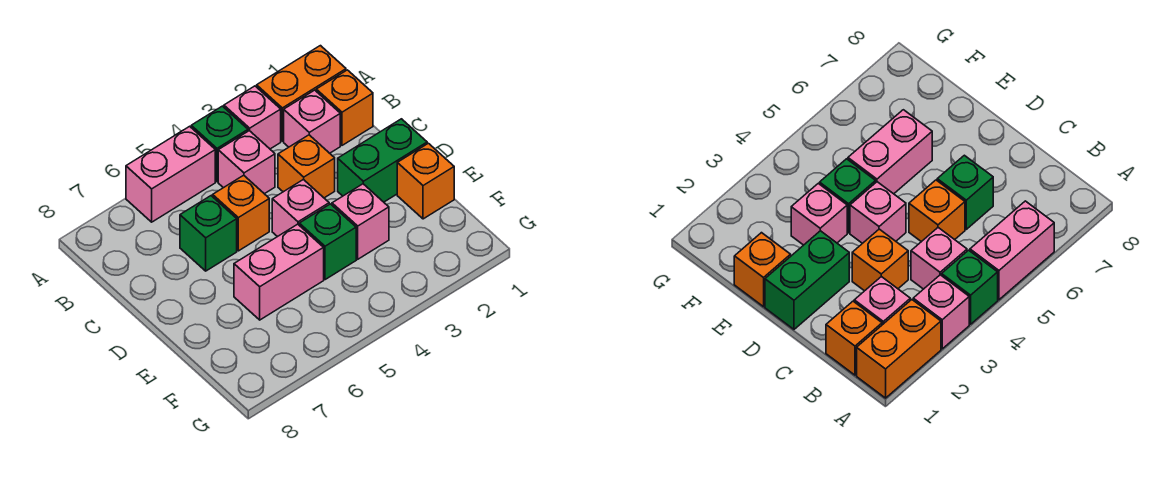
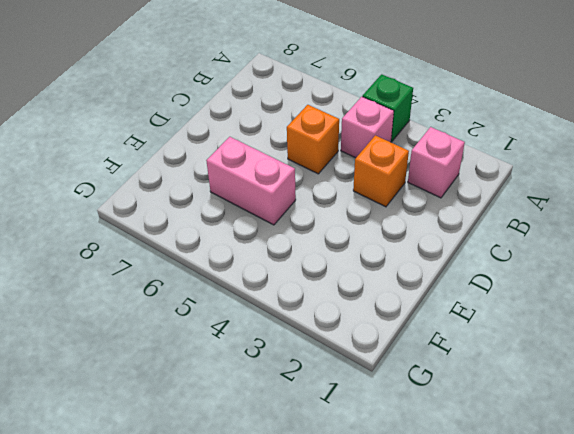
none -> orange 1x2 brick [257,46,346,141]
none -> pink 1x1 brick [224,86,281,149]
none -> pink 1x2 brick [126,126,215,222]

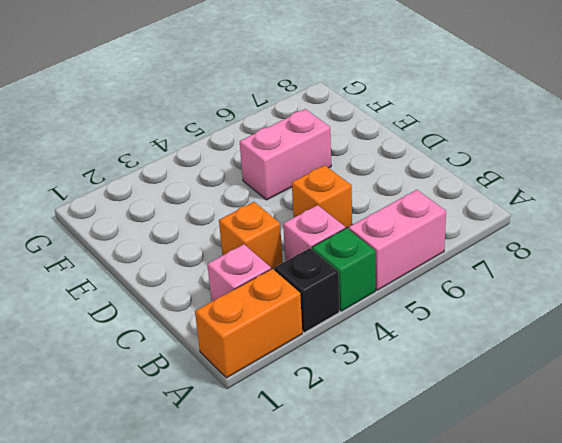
black 1x1 brick [274,248,339,333] -> pink 1x1 brick [224,86,281,149]
none -> orange 1x1 brick [316,70,373,145]
none -> green 1x1 brick [180,196,237,271]
none -> green 1x2 brick [338,119,427,202]

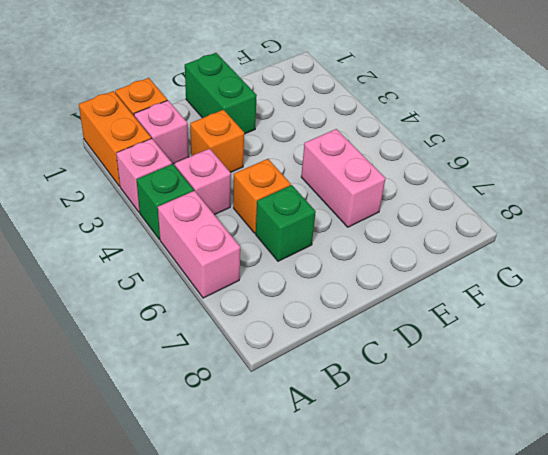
none -> pink 1x1 brick [272,179,329,237]
none -> orange 1x1 brick [397,143,454,219]
none -> pink 1x1 brick [332,184,389,259]

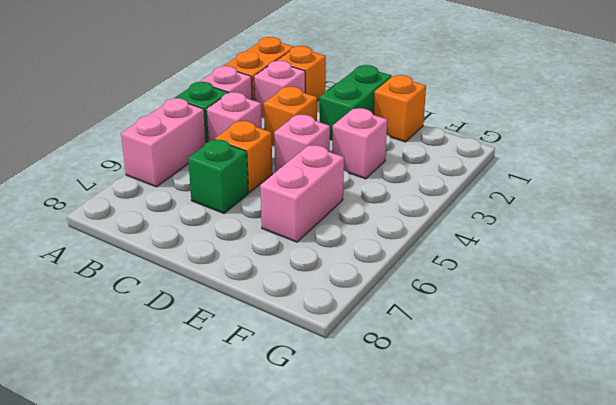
none -> green 1x1 brick [299,204,356,280]

